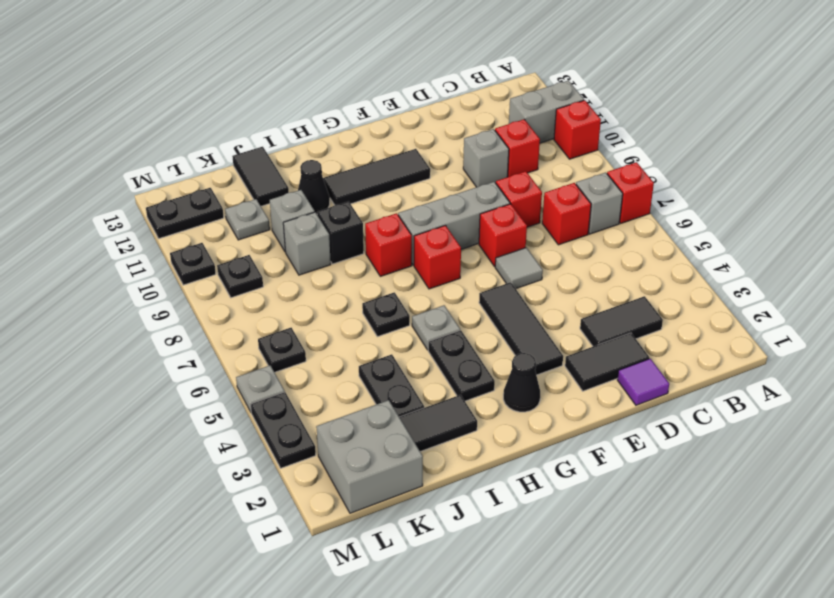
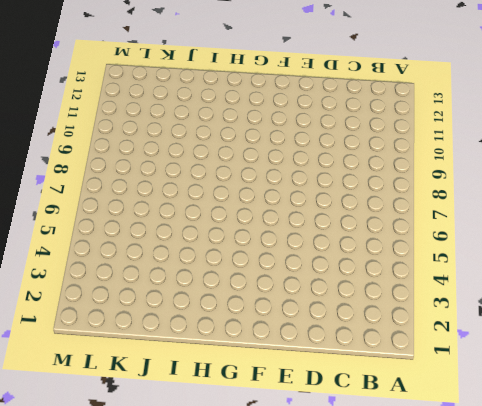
none -> red 1x1 brick [607,162,654,223]
none -> red 1x1 brick [554,100,601,159]
none -> grey 1x2 brick [509,80,584,143]
none -> grey 1x1 brick [576,172,623,234]

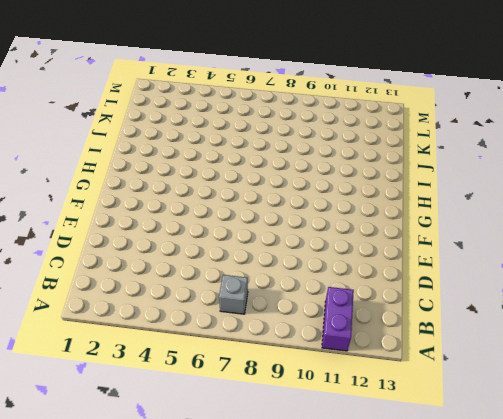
purple 1x2 brick [322,287,354,351] -> grey 1x2 brick [509,80,584,143]
none -> red 1x1 brick [607,162,654,223]
none -> red 1x1 brick [554,100,601,159]
none -> black 1x2 tile [580,296,663,346]
none -> red 1x1 brick [542,183,591,245]

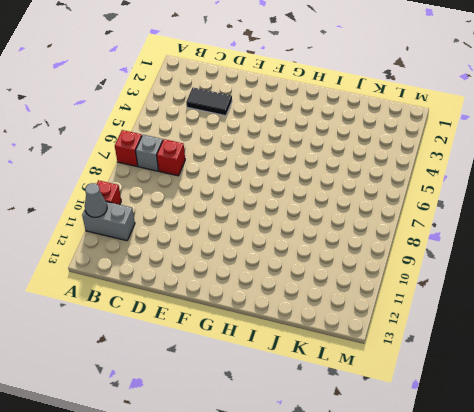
grey 1x1 cone [85,183,107,217] -> none
none -> red 1x1 brick [495,119,540,177]
none -> purple 1x1 tile [617,359,669,405]
none -> black 1x2 tile [565,333,649,391]
none -> red 1x1 brick [496,171,542,227]

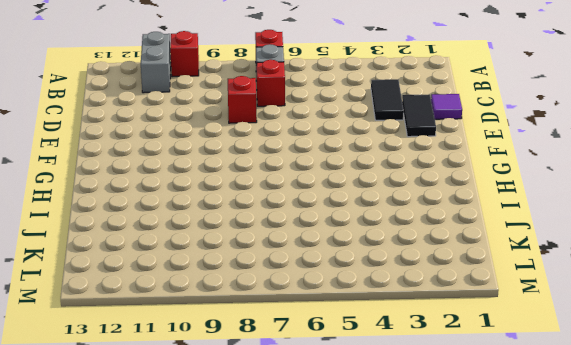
none -> red 1x1 brick [495,119,540,177]
none -> grey 1x1 brick [463,129,509,187]
none -> grey 1x1 tile [495,248,543,289]
none -> red 1x1 brick [479,204,527,267]

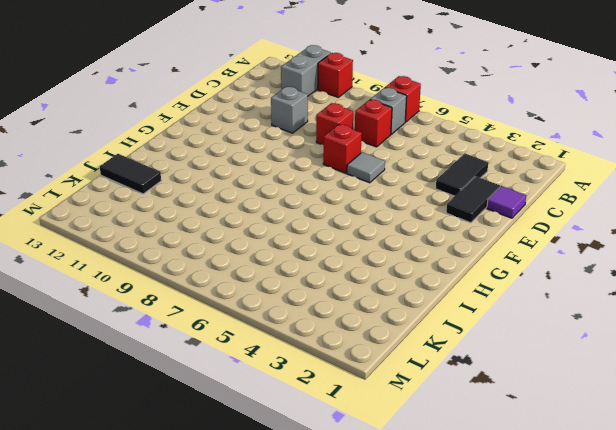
none -> red 1x1 brick [495,119,540,177]
none -> grey 1x3 brick [398,182,510,265]
none -> black 1x3 tile [479,282,563,375]
none -> black 1x3 tile [323,149,430,205]

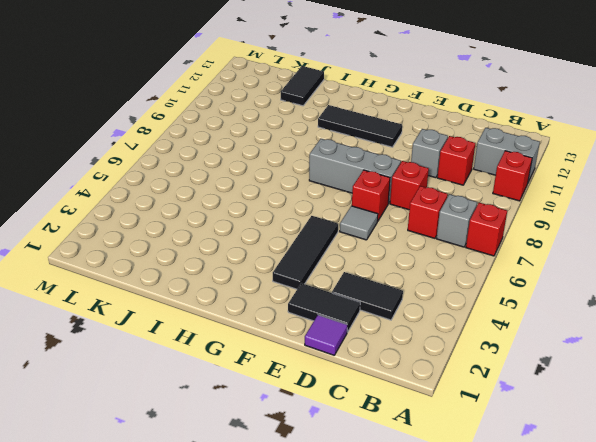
none -> black 1x1 cone [503,353,540,412]
none -> red 1x1 brick [414,225,461,289]
none -> black 1x2 plate [428,330,495,401]
none -> grey 1x1 plate [412,305,460,350]

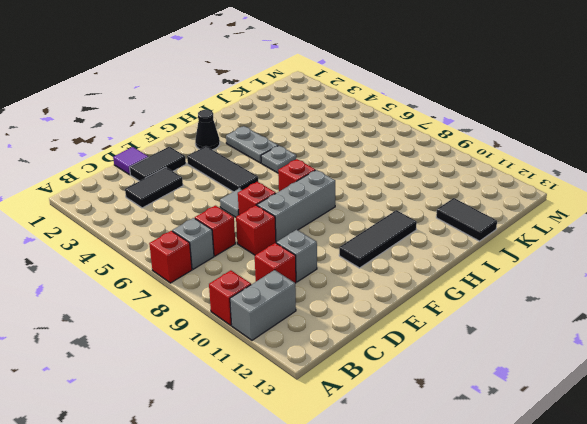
grey 1x2 plate [226,126,278,163] -> black 1x2 plate [428,330,495,401]
none -> red 1x1 brick [365,213,412,276]
none -> black 1x2 tile [399,395,477,452]
none -> black 1x1 plate [362,292,410,337]
none -> black 1x1 brick [317,201,364,264]

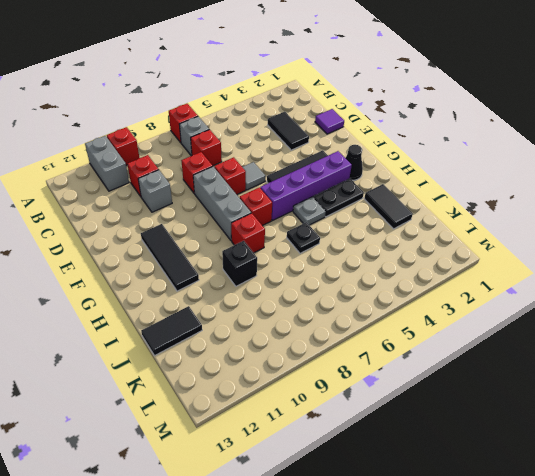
purple 1x4 brick [260,151,352,221] -> none
none -> black 1x2 tile [565,333,649,391]
none -> black 1x1 cone [298,160,330,214]
none -> black 1x2 plate [359,354,424,417]
none -> grey 1x1 brick [283,212,331,275]

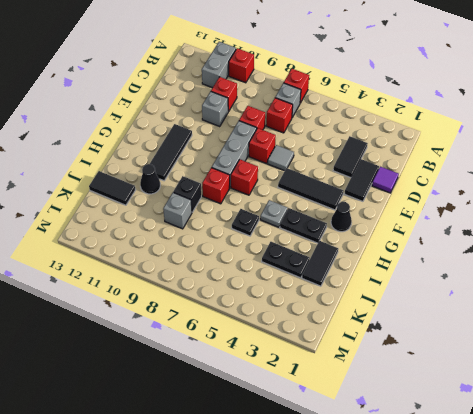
none -> grey 1x1 brick [270,190,315,252]
none -> grey 2x2 brick [316,400,423,513]
none -> grey 1x1 plate [225,199,270,240]
none -> black 1x1 plate [258,328,306,372]

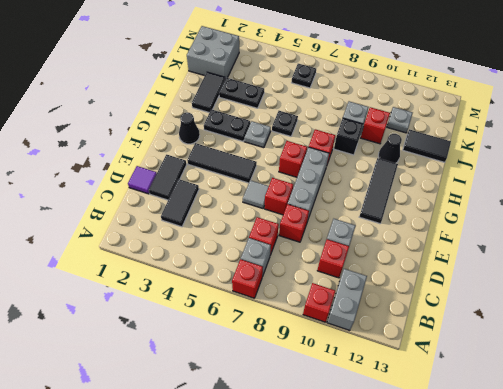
red 1x1 brick [361,107,390,144] -> grey 1x1 brick [270,190,315,252]
none -> black 1x1 plate [217,255,263,298]
none -> black 1x2 plate [146,188,224,239]
none -> black 1x2 plate [251,392,316,468]
none -> grey 1x1 plate [236,366,285,412]

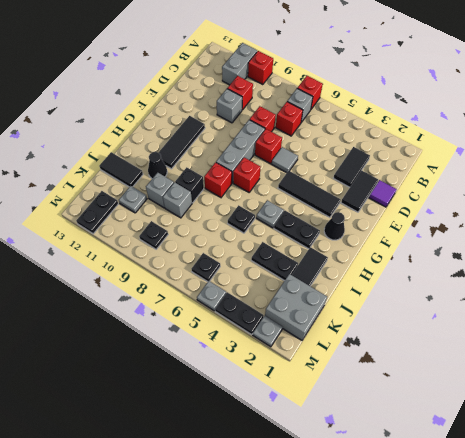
grey 1x1 plate [253,316,283,347] -> none
none -> black 1x1 plate [170,243,216,285]

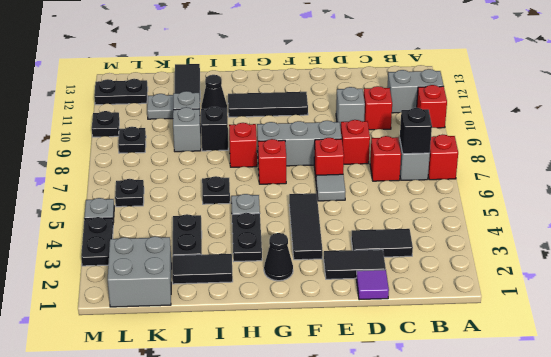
black 1x1 brick [400,108,432,154] -> none

